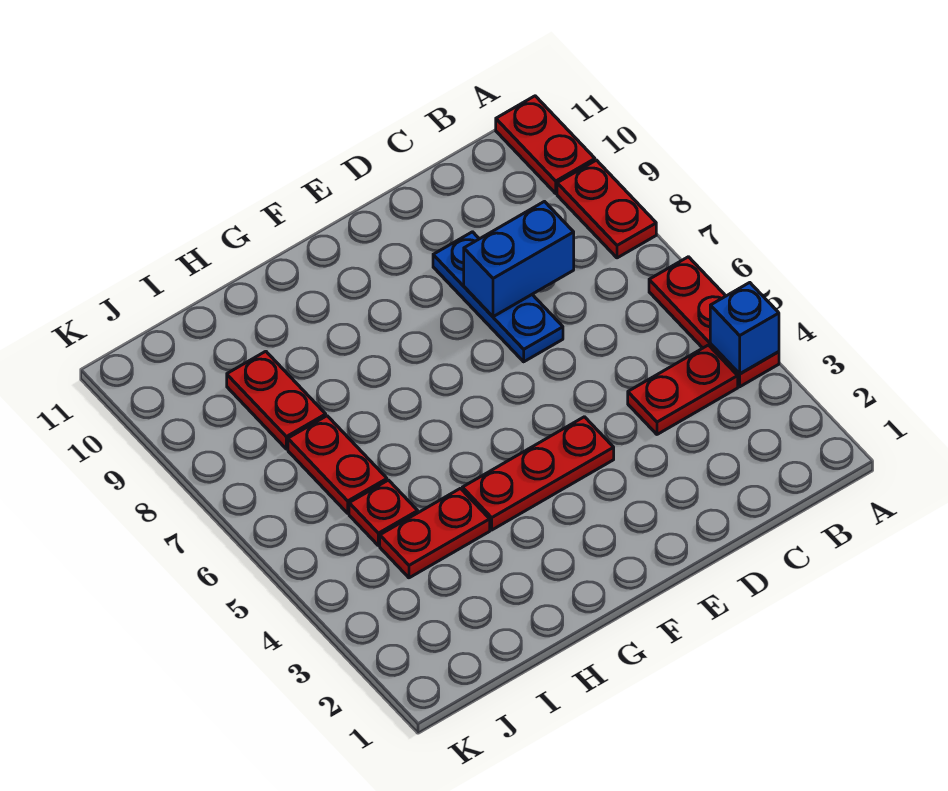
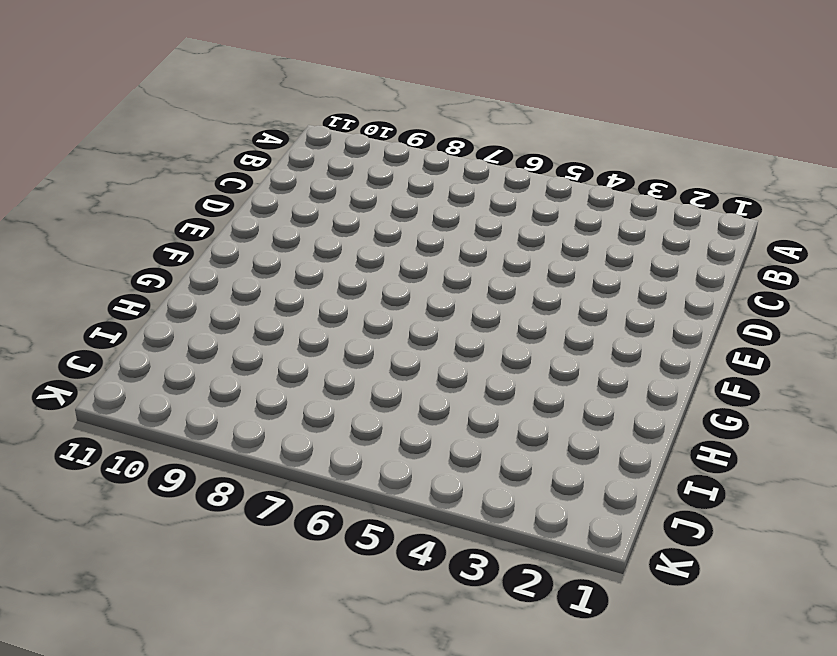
none -> red 1x3 plate [649,257,779,387]
none -> red 1x2 plate [557,160,656,258]
none -> red 1x2 plate [496,96,595,193]

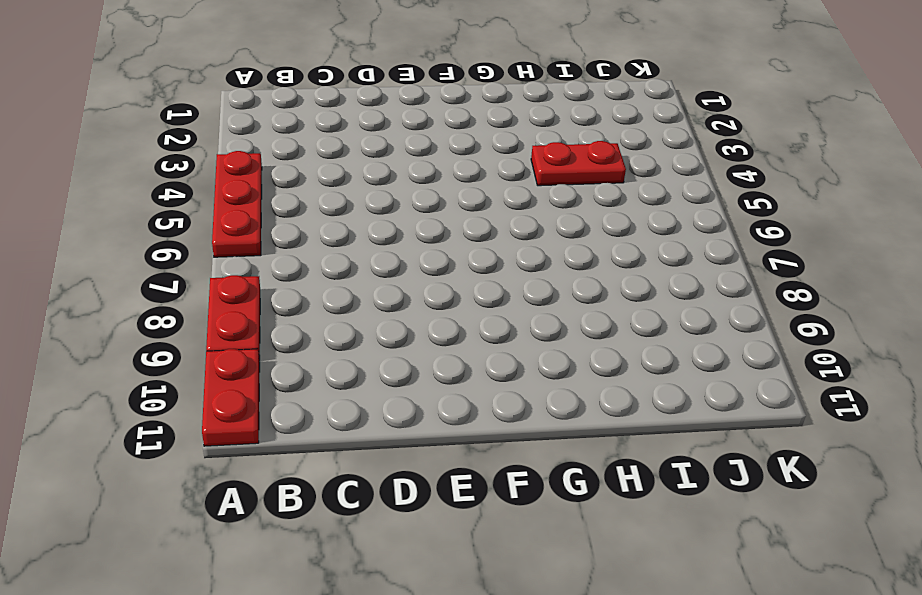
none -> red 1x2 plate [628,345,738,434]
none -> blue 1x3 plate [433,232,563,362]
none -> red 1x3 plate [462,417,614,530]

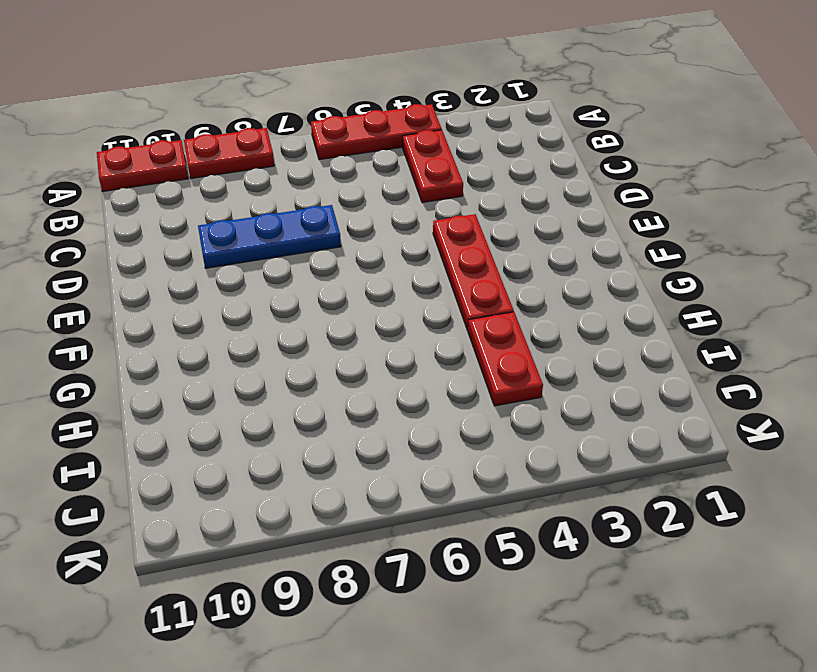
none -> red 1x1 plate [349,480,418,546]
none -> red 1x2 plate [288,416,387,513]
none -> red 1x2 plate [227,351,326,449]

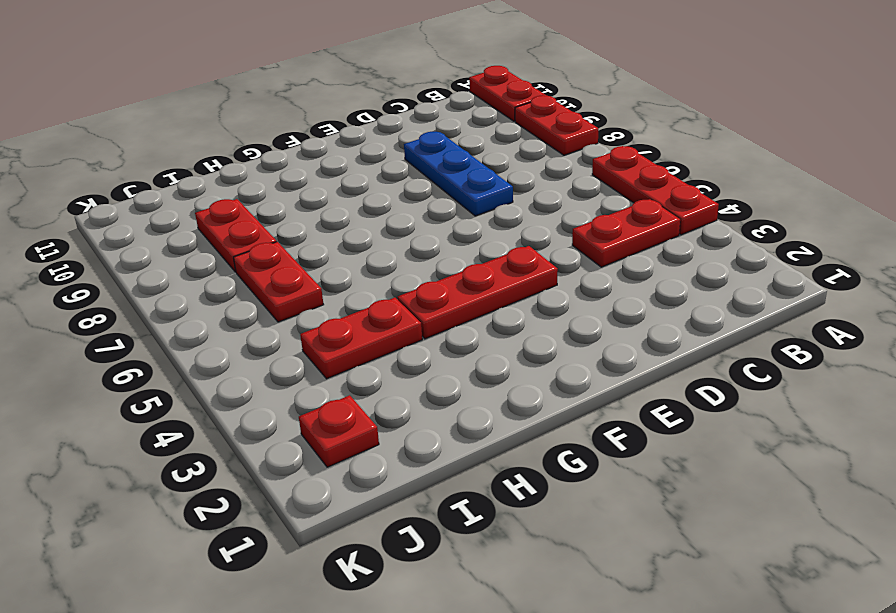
red 1x1 plate [299,395,379,467] -> red 1x1 plate moved to [349,480,418,546]
none -> blue 1x1 brick [710,283,779,374]
none -> blue 1x2 brick [464,202,574,317]

